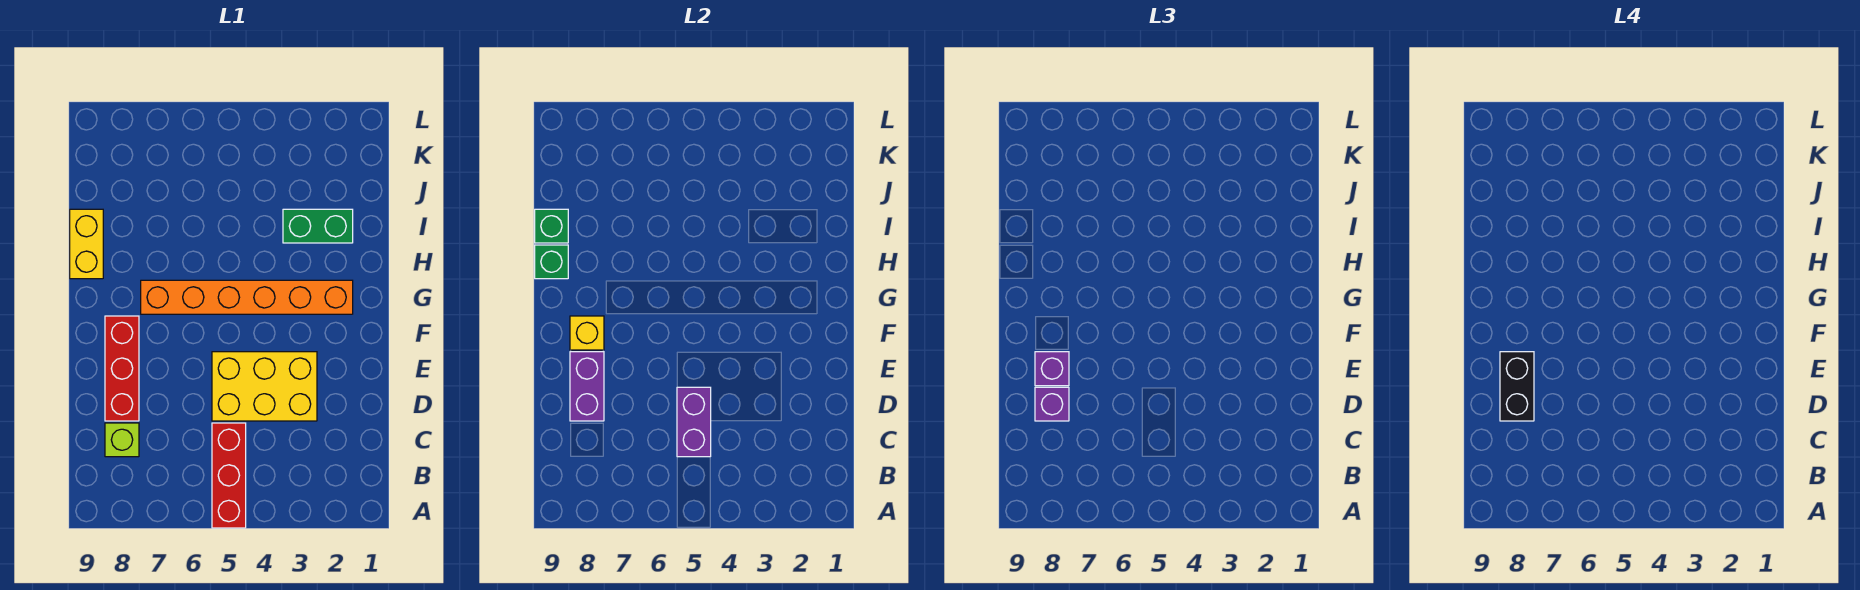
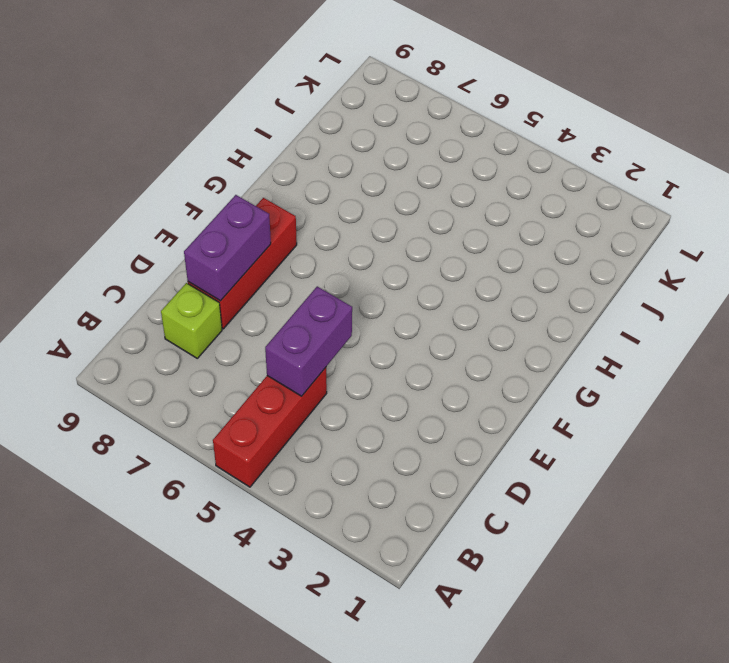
none -> yellow 2x3 brick [212,352,317,421]
none -> orange 1x6 brick [141,280,353,314]
none -> yellow 1x2 brick [70,209,103,279]

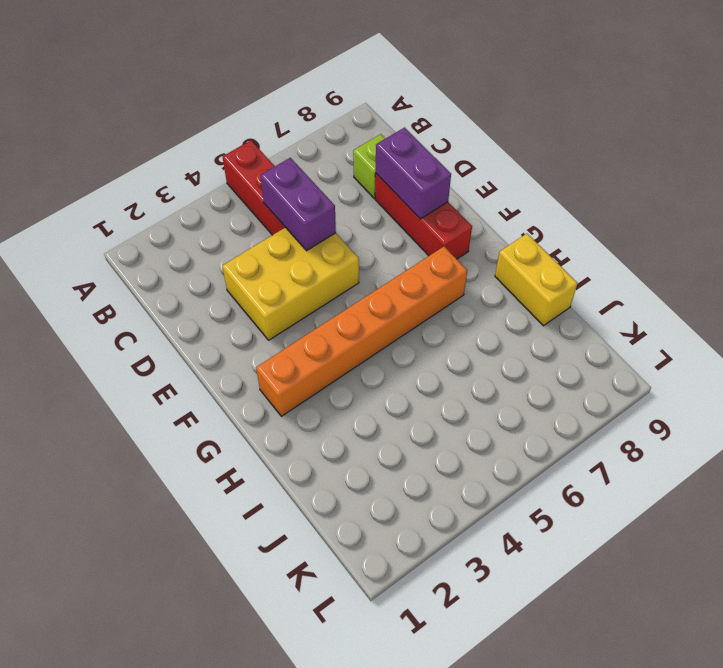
none -> green 1x2 brick [283,209,353,243]
none -> yellow 1x1 brick [570,316,604,350]
none -> green 1x1 brick [535,245,568,279]

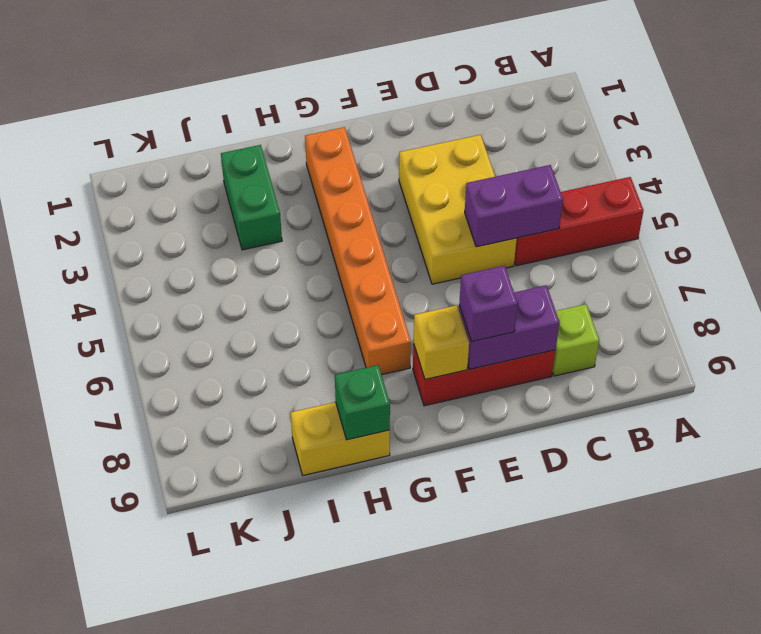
none -> green 1x1 brick [535,209,568,243]
none -> purple 1x1 brick [1035,387,1069,421]
none -> black 1x2 brick [1500,352,1534,421]

